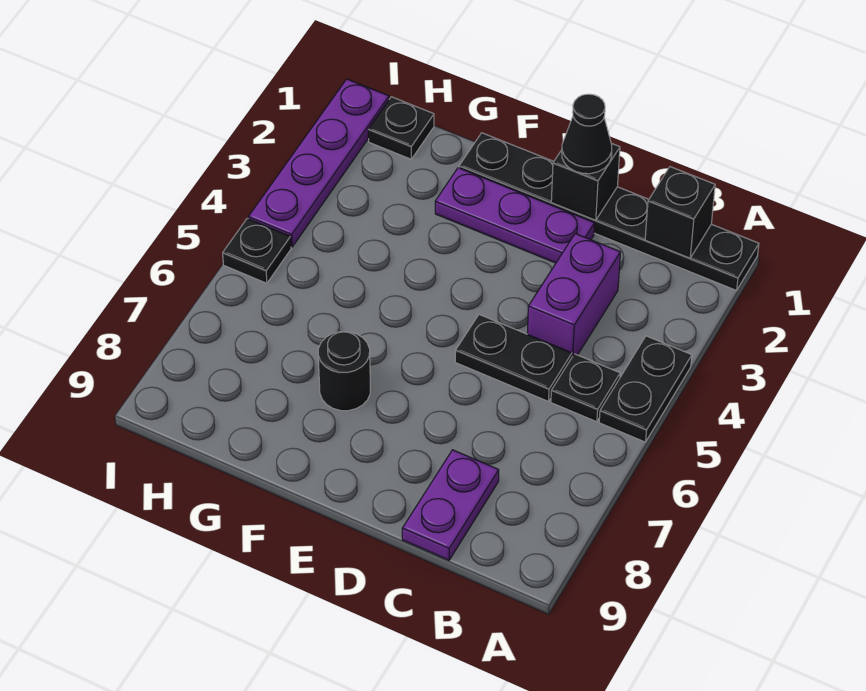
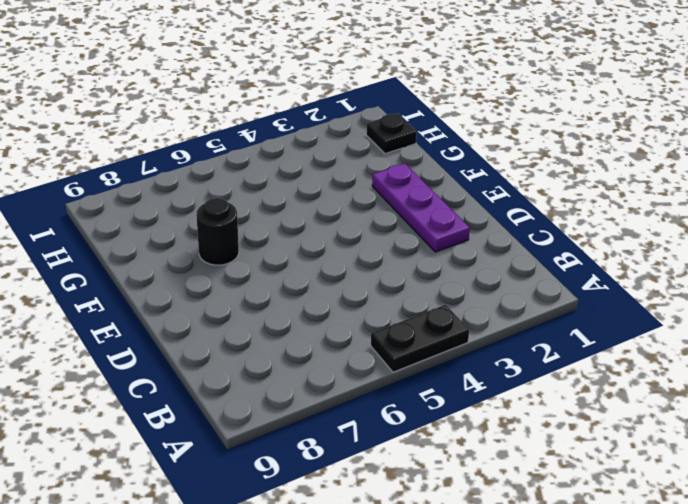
none -> black 1x6 plate [459,133,759,290]
none -> black 1x1 plate [551,354,620,422]
none -> purple 1x2 brick [527,234,620,357]

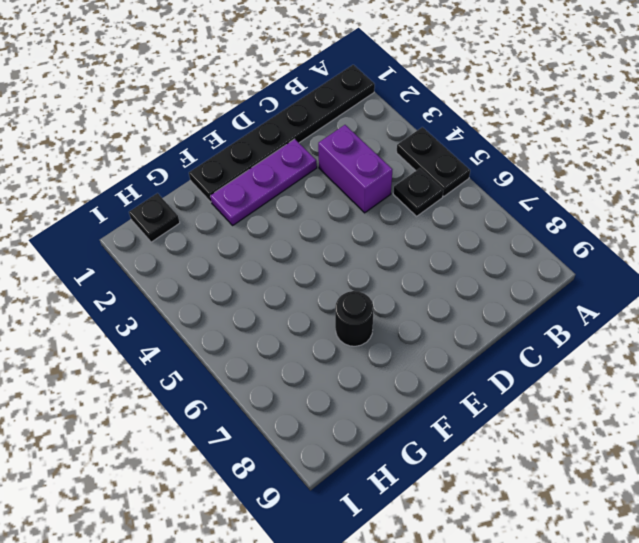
none -> black 1x2 plate [455,315,572,401]
none -> purple 1x2 plate [402,450,499,560]
none -> purple 1x4 plate [248,79,389,247]

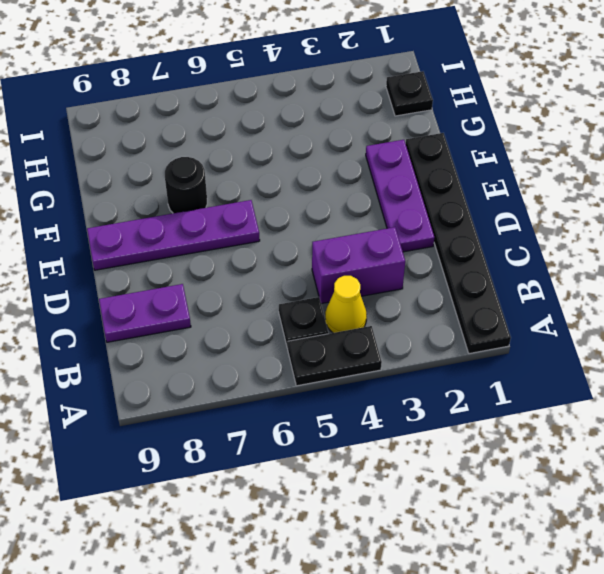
yellow 1x1 cone [325,276,367,333] -> none
purple 1x4 plate [87,200,260,270] -> purple 1x4 plate moved to [248,79,389,247]
none -> black 1x2 plate [455,315,572,401]
none -> black 1x1 plate [223,218,291,283]
none -> black 1x1 brick [645,167,715,258]

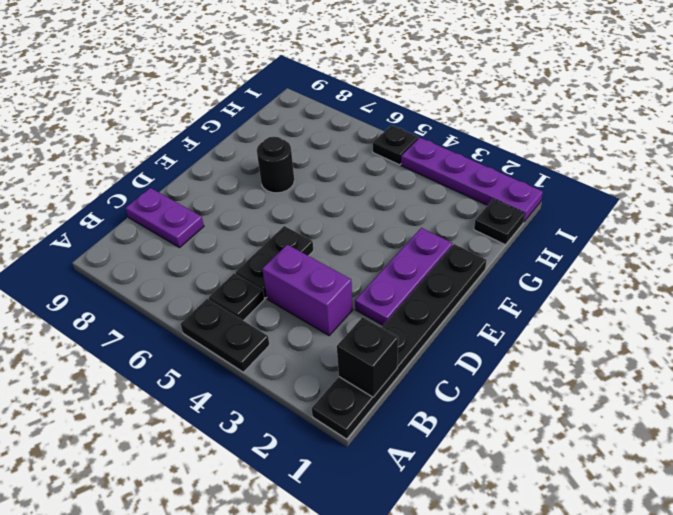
none -> black 1x1 brick [551,143,620,220]
none -> black 1x1 cone [562,94,612,174]

